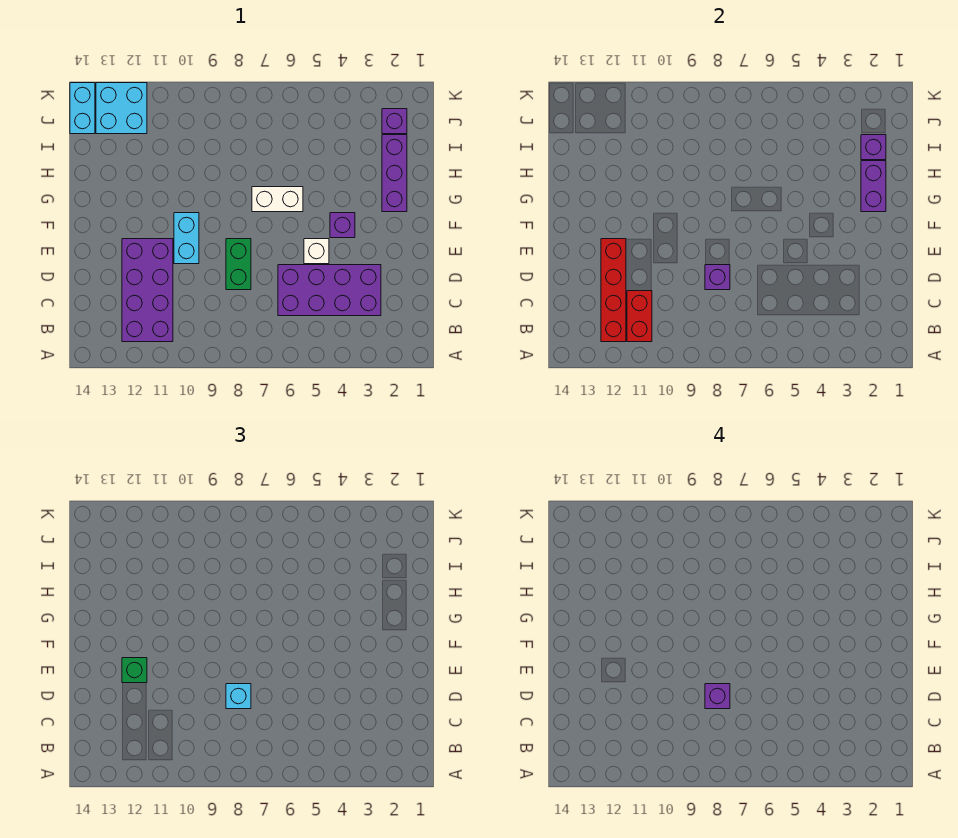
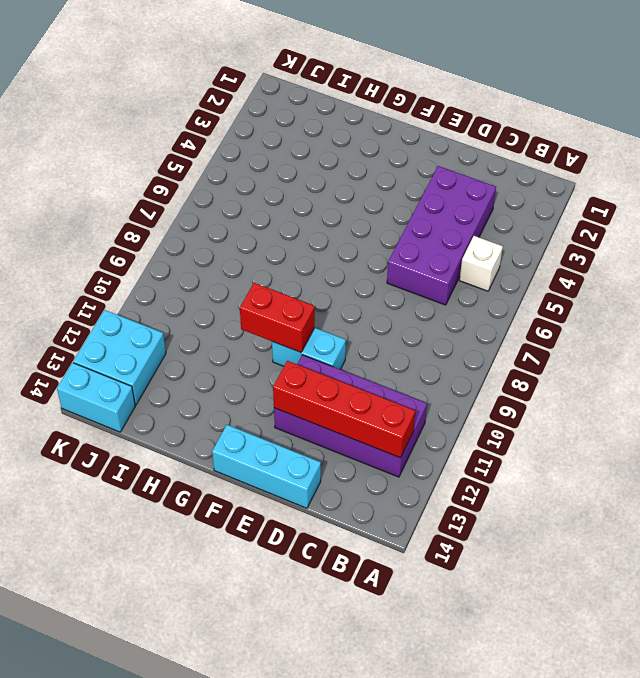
white 1x1 brick [460,236,503,291] -> white 1x1 brick moved to [304,239,329,264]
cyan 1x3 brick [212,425,321,508] -> none
red 1x2 brick [240,283,315,352] -> red 1x2 brick moved to [627,291,652,342]
none -> green 1x2 brick [226,239,251,290]
none -> purple 1x1 brick [330,213,355,238]
none -> purple 1x3 brick [382,135,407,212]

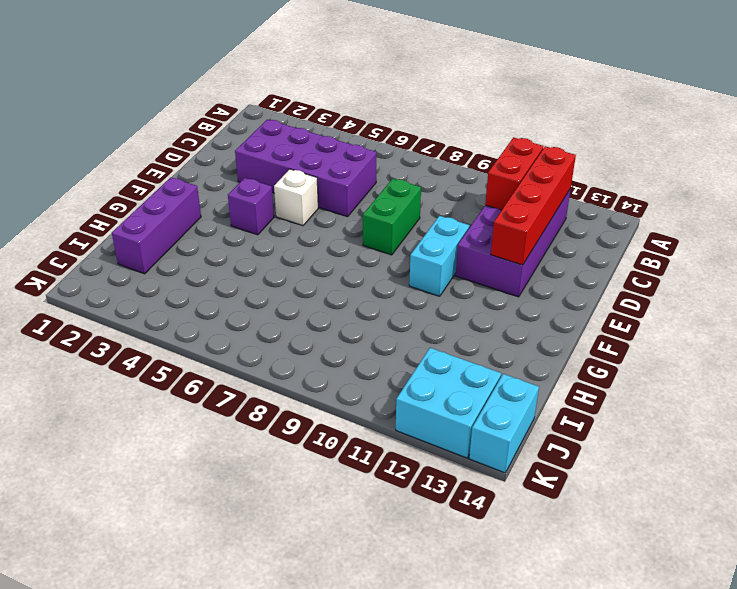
none -> white 1x2 brick [252,187,303,212]
none -> purple 1x1 brick [382,109,407,134]
none -> purple 1x1 brick [705,265,730,290]

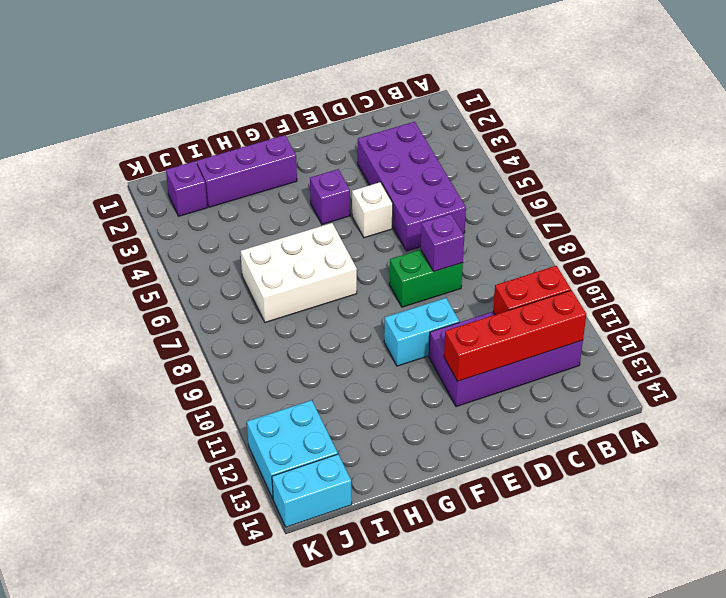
white 2x3 brick [241,223,357,322] -> white 1x2 brick [252,187,303,212]
none -> purple 1x2 brick [861,161,886,212]
none -> purple 1x1 brick [861,135,886,160]
none -> cyan 1x1 brick [226,684,251,709]

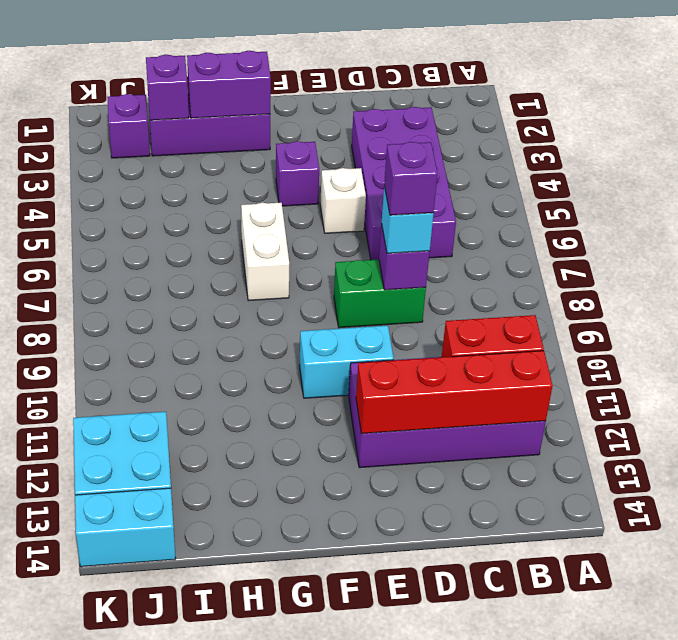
none -> green 1x1 brick [122,658,147,683]

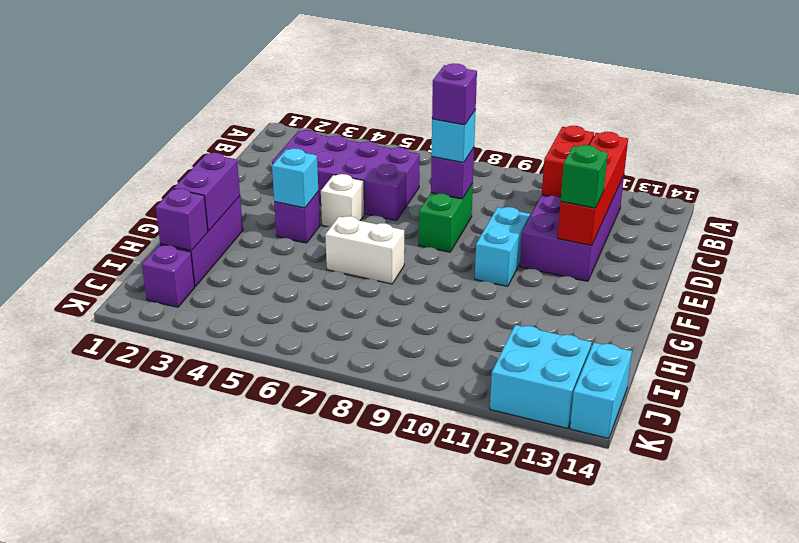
cyan 1x1 brick [272,148,318,208] -> none

